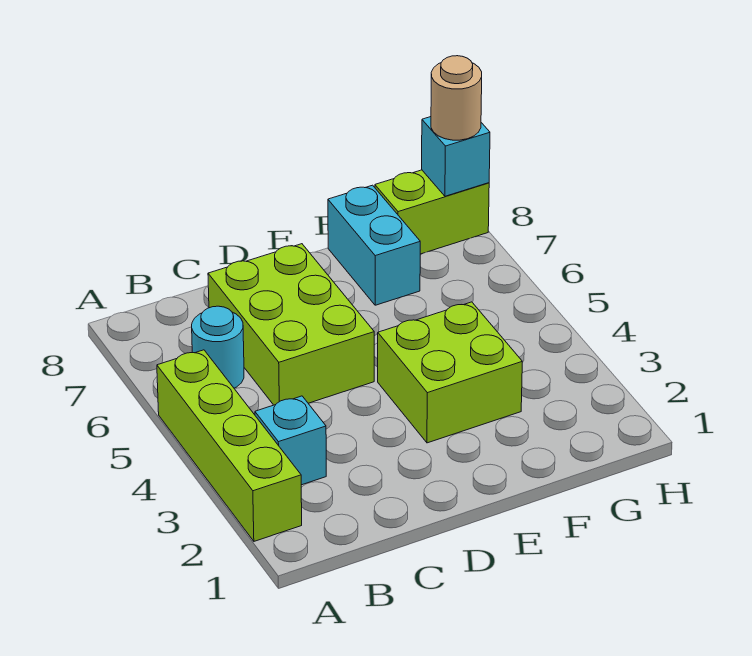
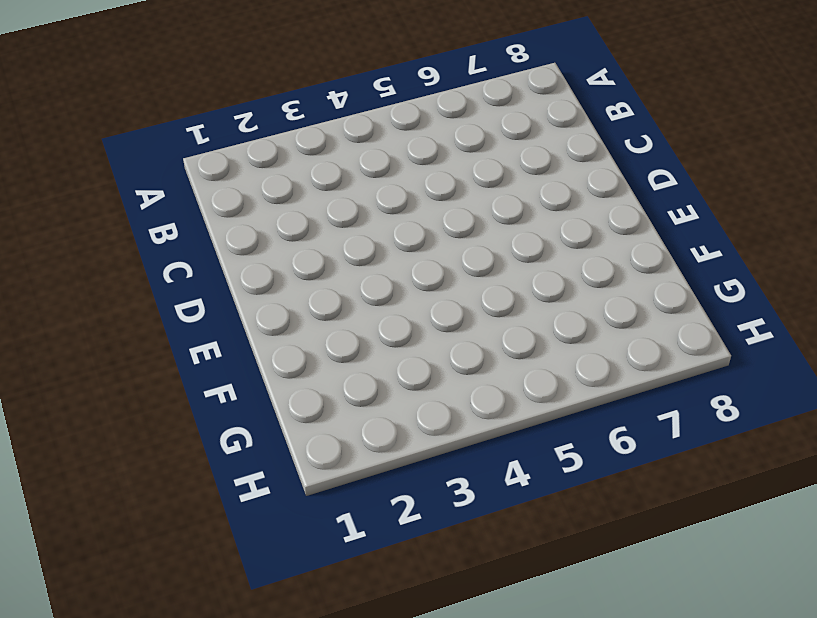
none -> lime 1x4 brick [157,350,302,541]
none -> cyan 1x1 brick [255,396,326,485]

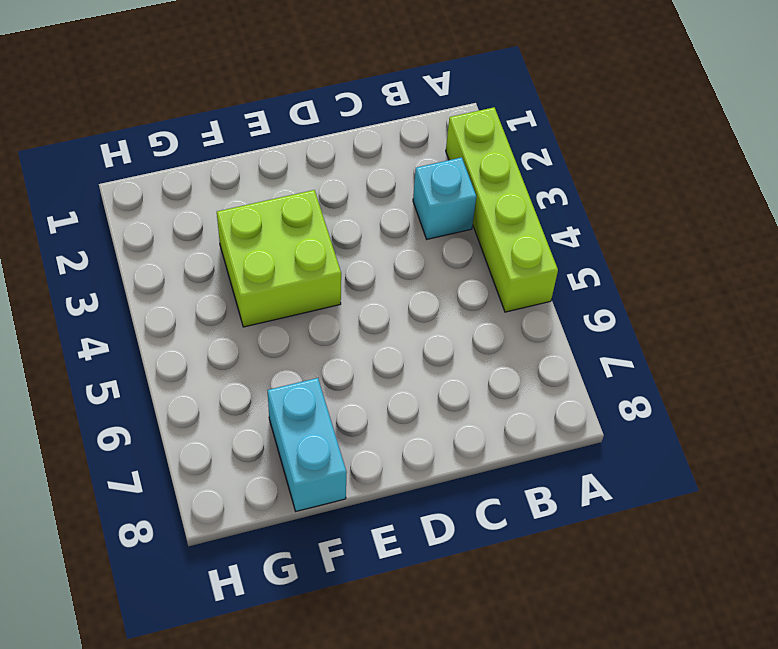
none -> cyan 1x1 round brick [192,306,244,388]
none -> lime 2x3 brick [208,244,374,405]

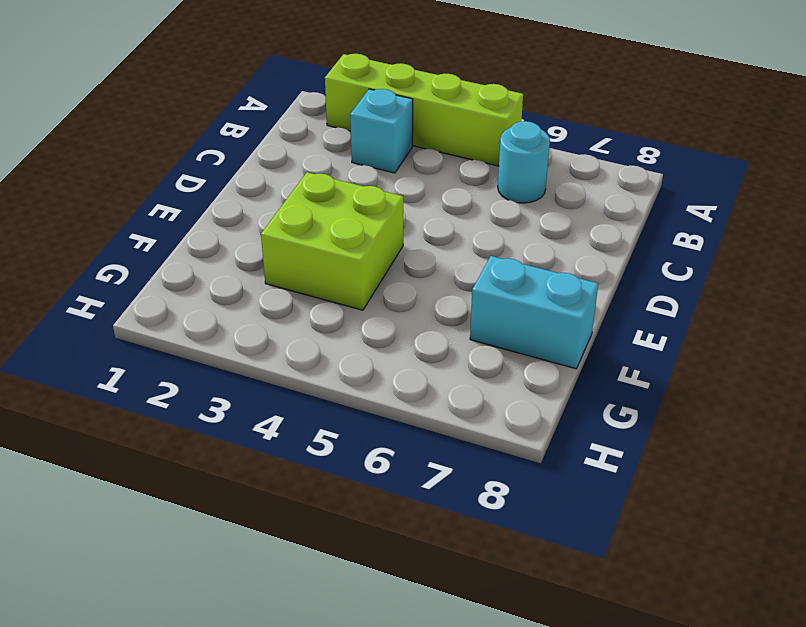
none -> lime 2x3 brick [208,244,374,405]
none -> lime 1x2 brick [375,170,489,254]

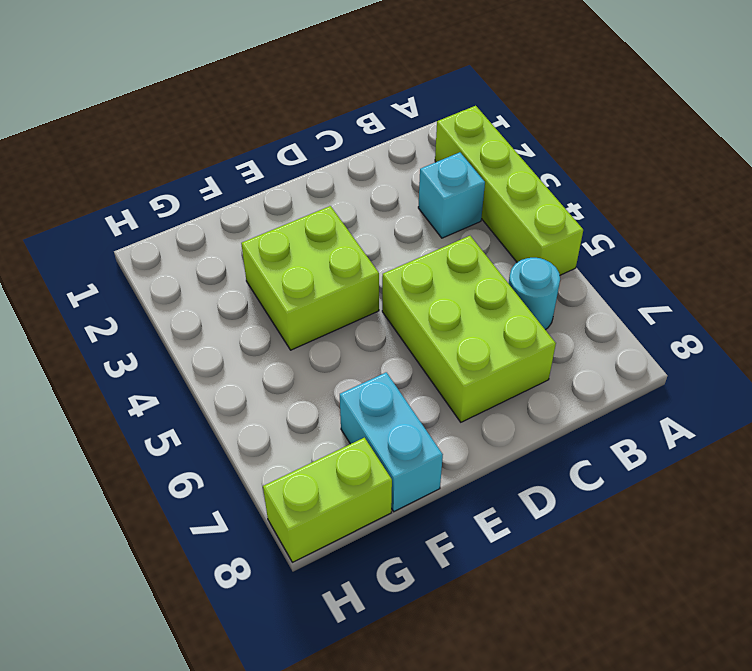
none -> cyan 1x1 brick [422,117,490,196]
none -> tan 1x1 round brick [431,56,482,140]

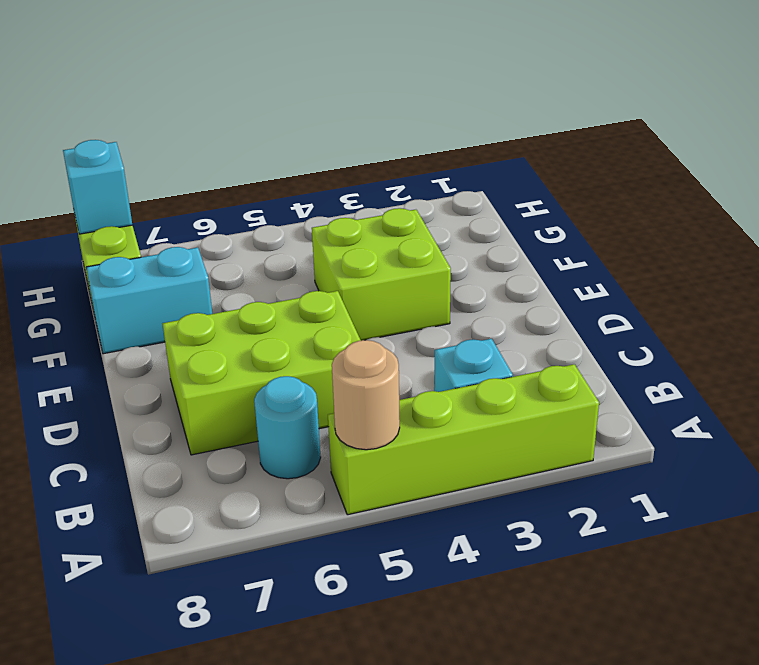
tan 1x1 round brick [332,340,400,450] -> tan 1x1 round brick moved to [431,56,482,140]

